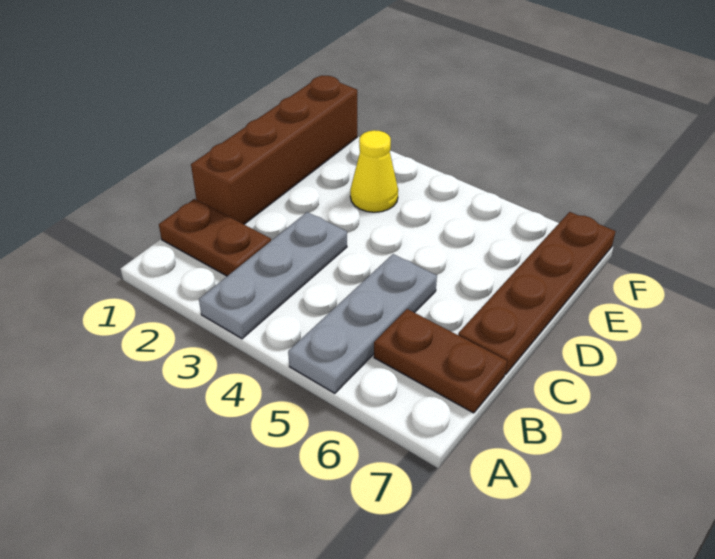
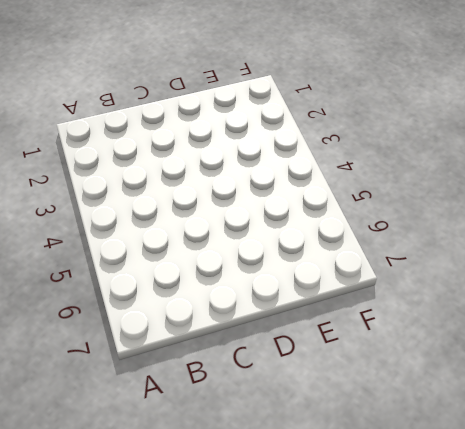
none -> grey 1x3 plate [199,212,347,339]
none -> grey 1x3 plate [288,254,437,393]

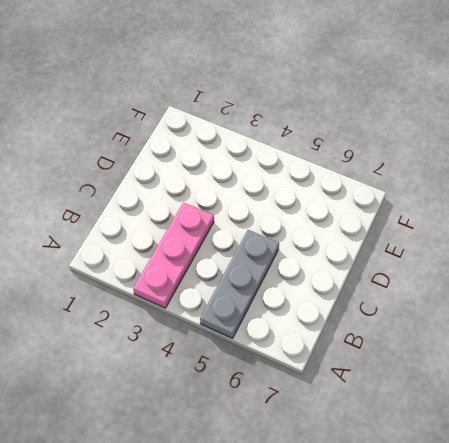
pink 1x3 plate [133,203,214,308] -> grey 1x3 plate [199,212,347,339]
none -> brown 1x2 plate [159,199,271,276]
none -> brown 1x2 plate [374,309,507,413]

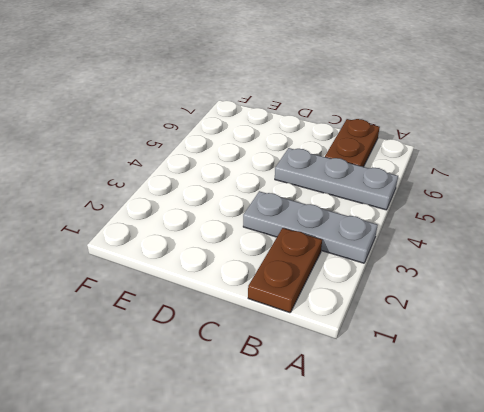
none -> brown 1x4 brick [191,75,357,224]
none -> brown 1x4 plate [458,212,616,374]

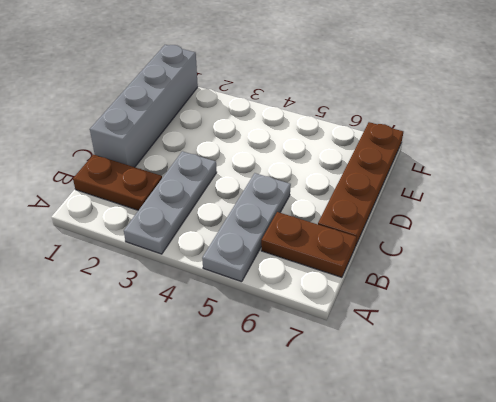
grey 1x4 brick [90,45,198,167] -> brown 1x4 brick [191,75,357,224]
none -> yellow 1x1 cone [350,130,398,212]

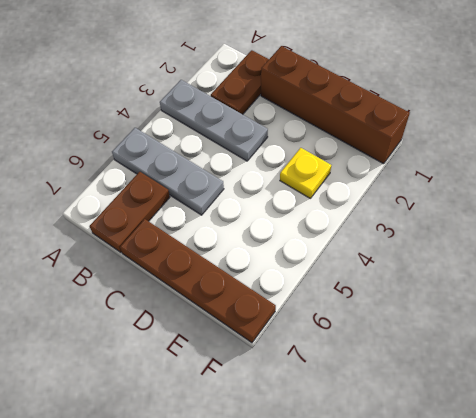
yellow 1x1 plate [280,148,331,198] -> yellow 1x1 cone [350,130,398,212]

